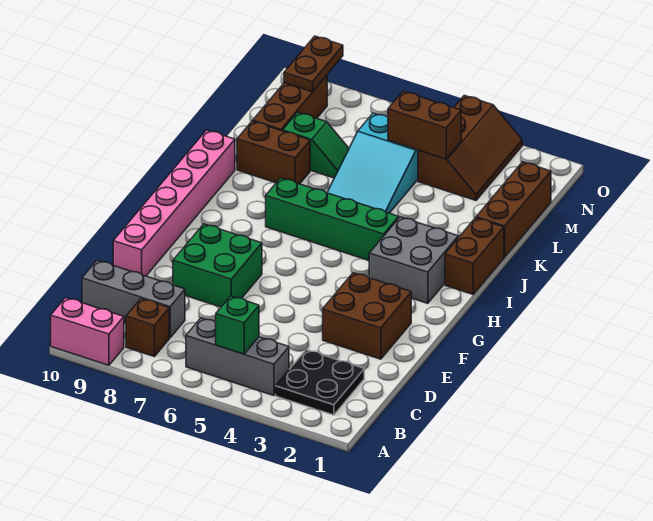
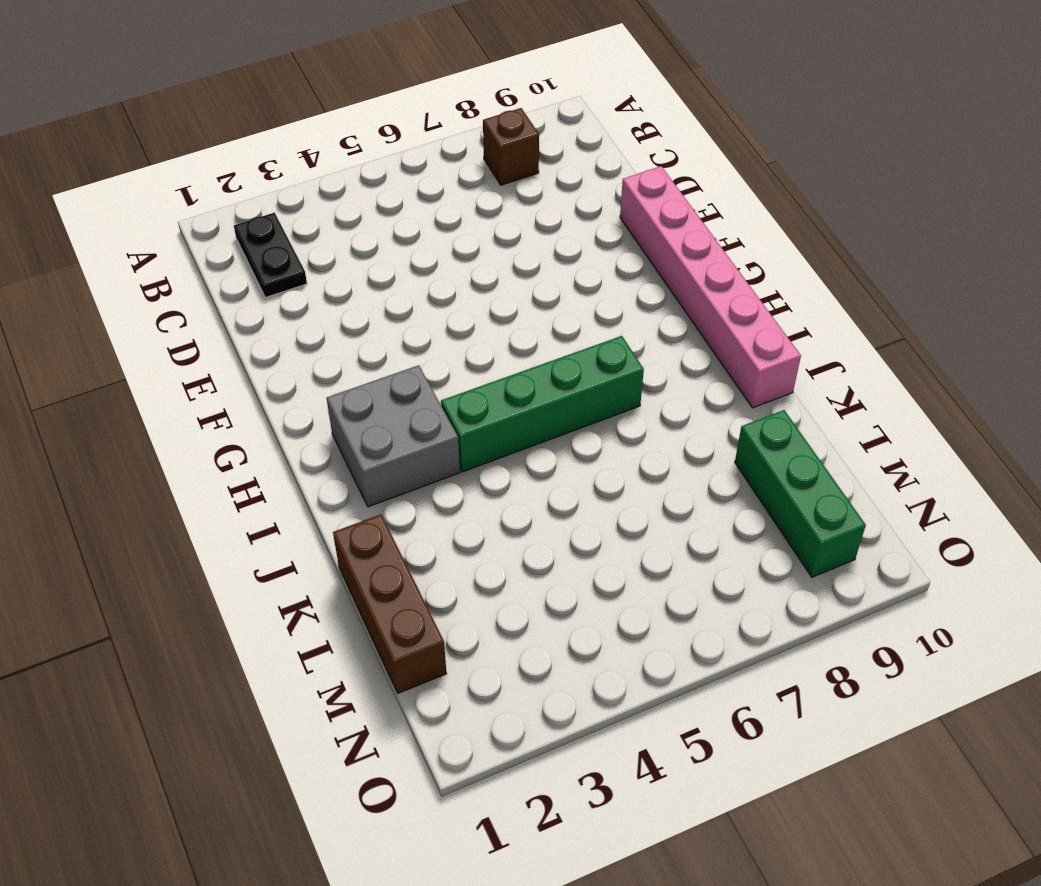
black 1x2 plate [234,213,307,297] -> black 2x2 plate [276,350,364,415]
green 1x3 brick [735,410,866,577] -> brown 1x3 brick [253,75,327,131]
none -> pink 1x2 brick [51,298,124,365]
none -> grey 1x3 brick [186,318,289,395]
none -> grey 1x3 brick [82,260,185,338]

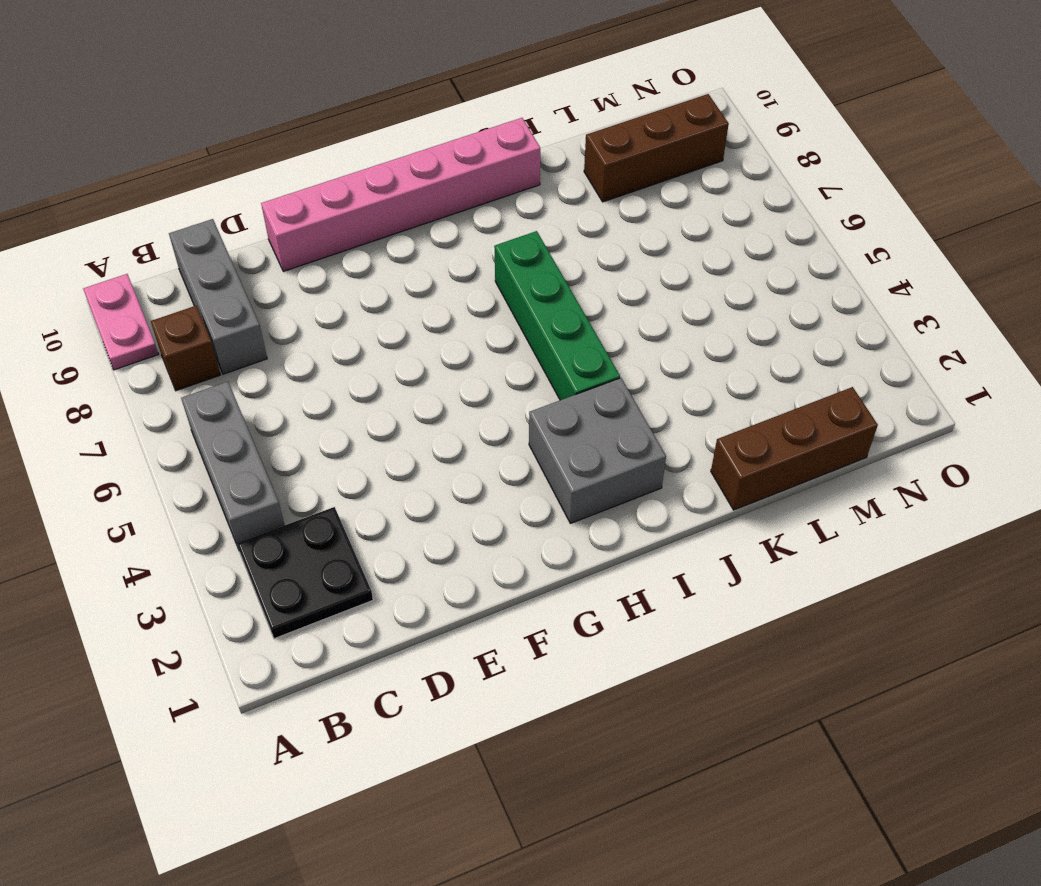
pink 1x2 plate [83,274,158,370] -> pink 1x2 brick [51,298,124,365]
none -> brown 2x2 brick [323,273,412,359]
none -> green 2x2 brick [173,224,262,307]
none -> brown 1x2 brick [445,218,504,294]

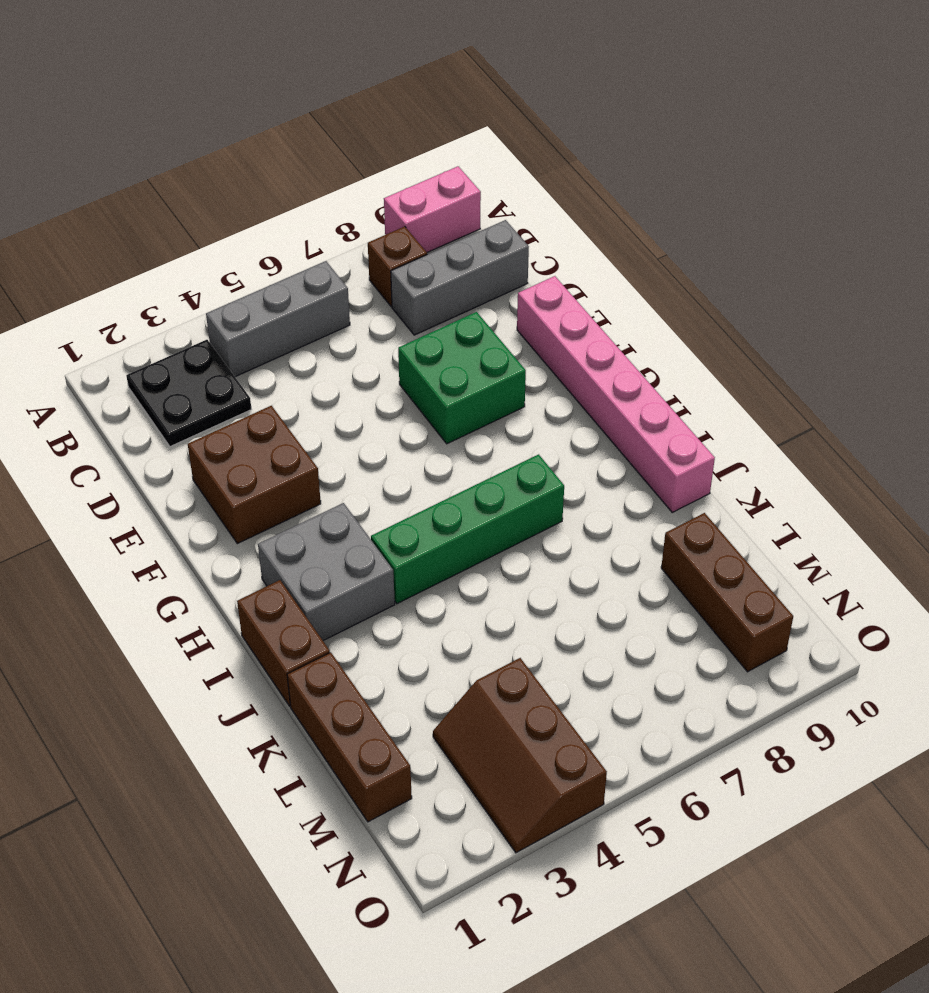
none -> cyan 2x3 slope [327,113,418,213]
none -> brown 1x2 brick [237,121,310,184]
none -> green 1x2 slope [283,112,349,178]

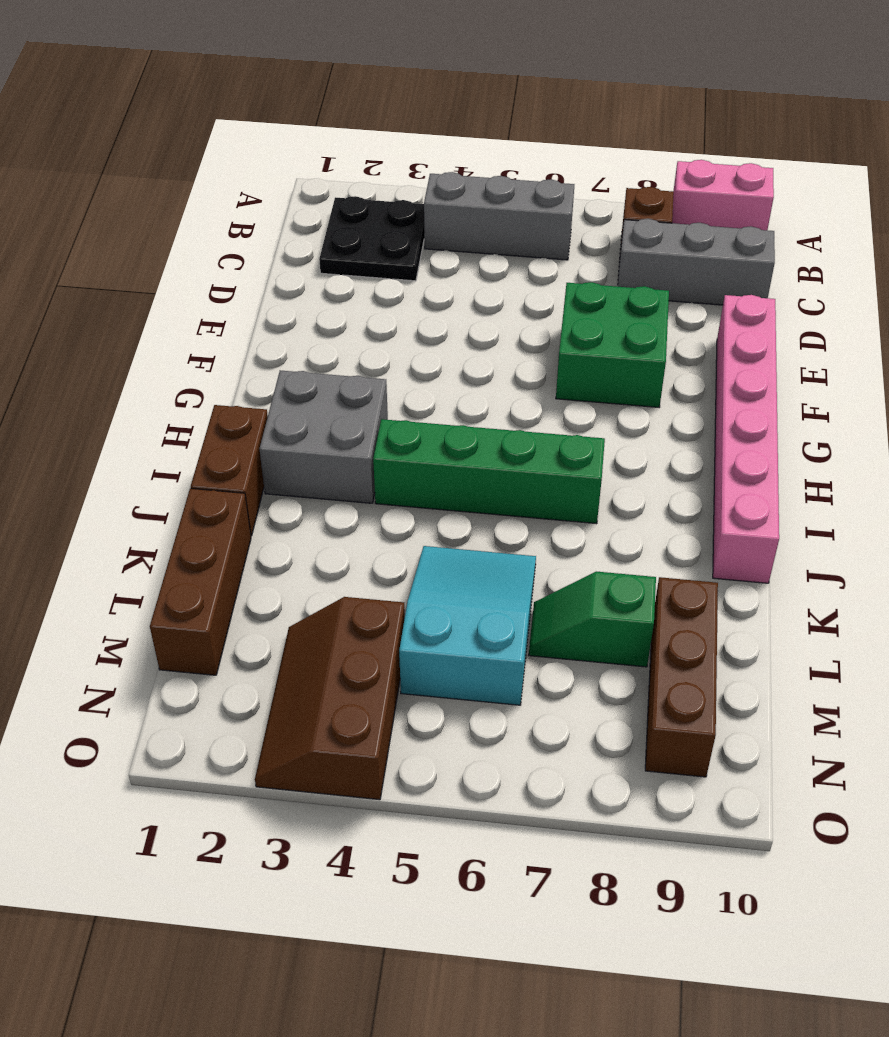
none -> brown 2x2 brick [323,273,412,359]
none -> brown 1x2 brick [237,121,310,184]
none -> green 1x1 brick [216,296,259,354]

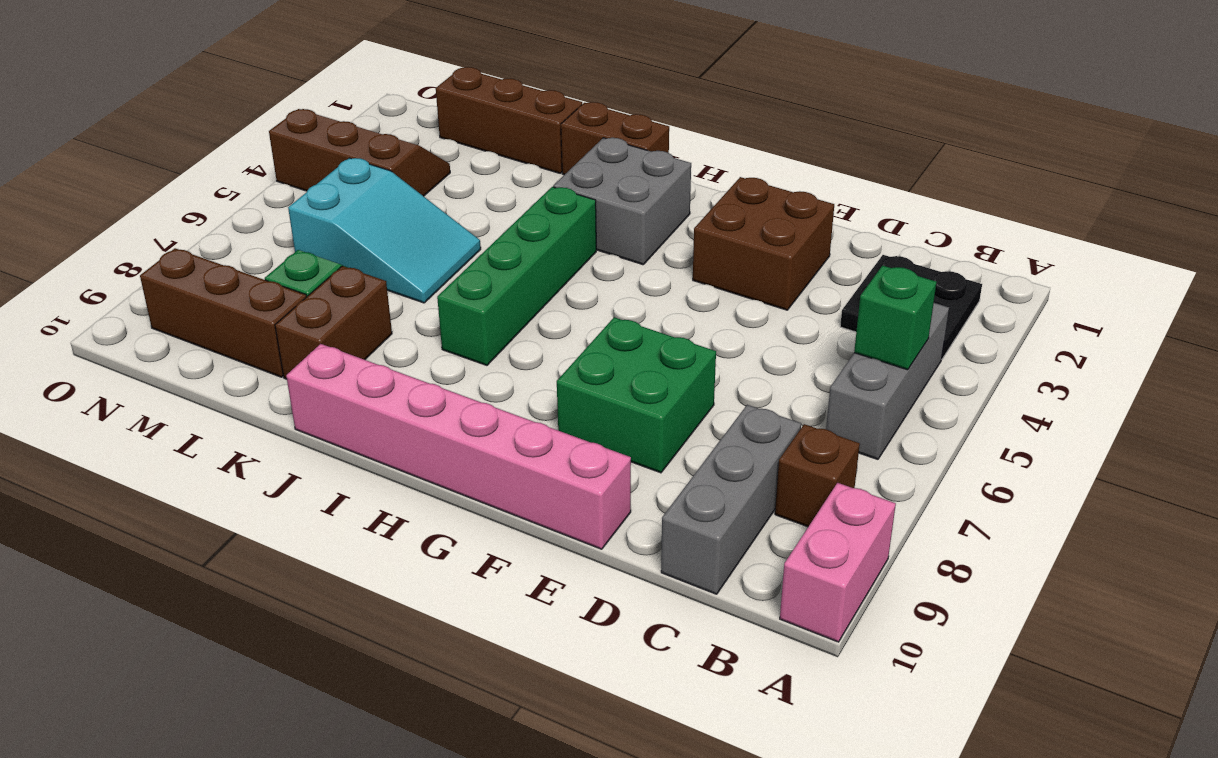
none -> brown 1x2 brick [388,91,461,159]
none -> brown 1x2 plate [284,36,343,92]

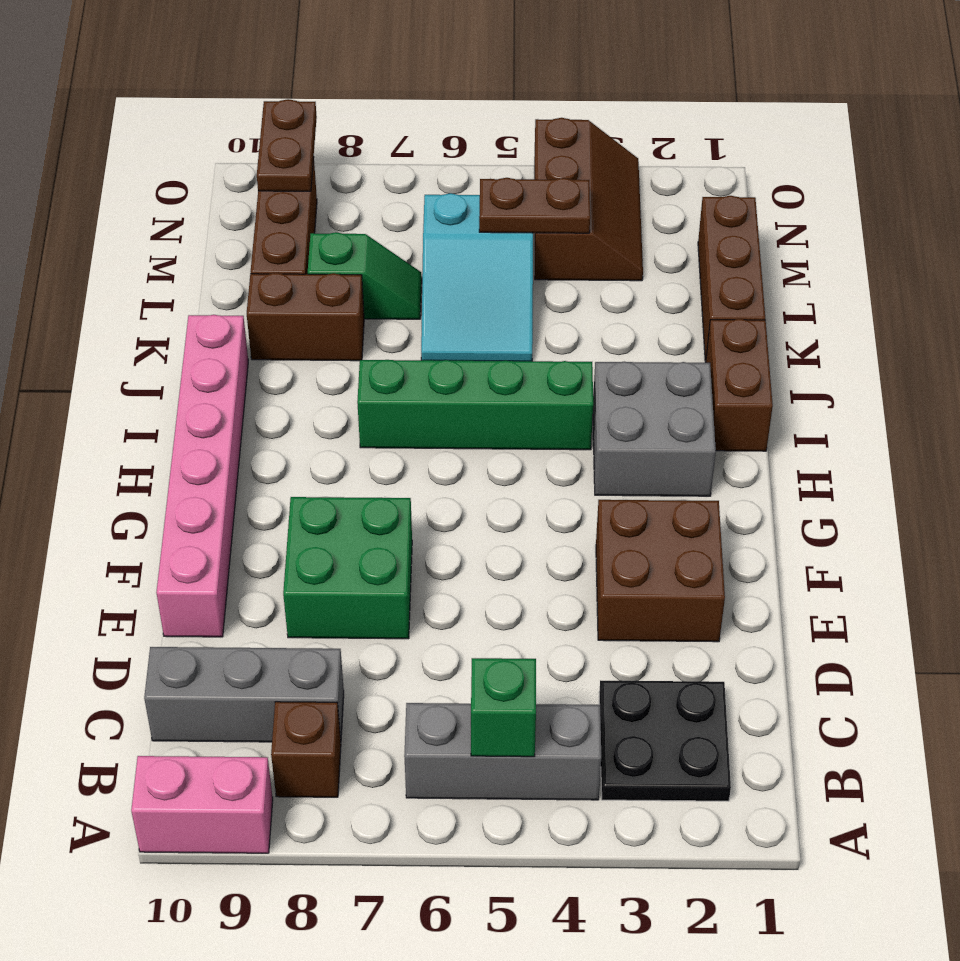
brown 1x2 plate [479,178,590,233] -> brown 1x2 brick [388,91,461,159]

